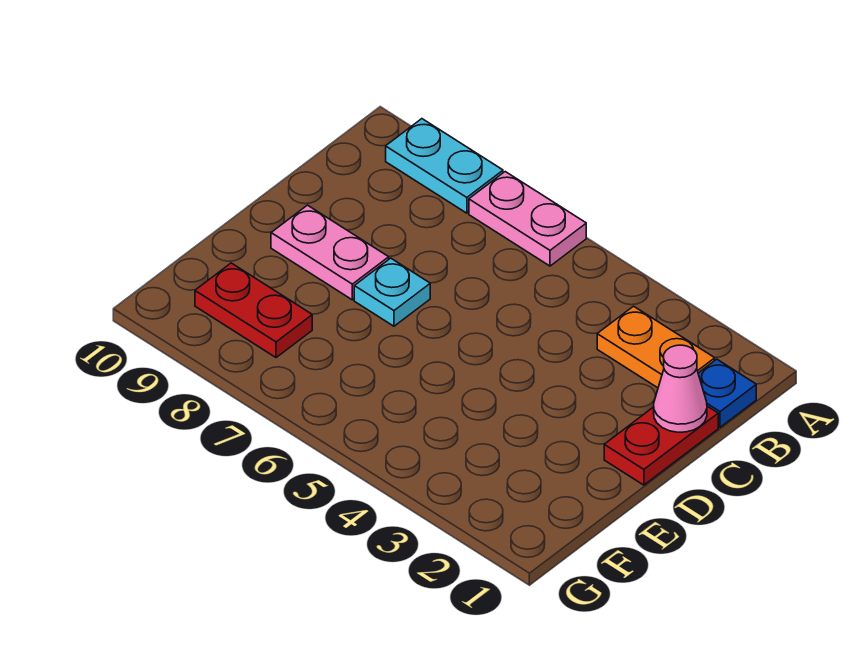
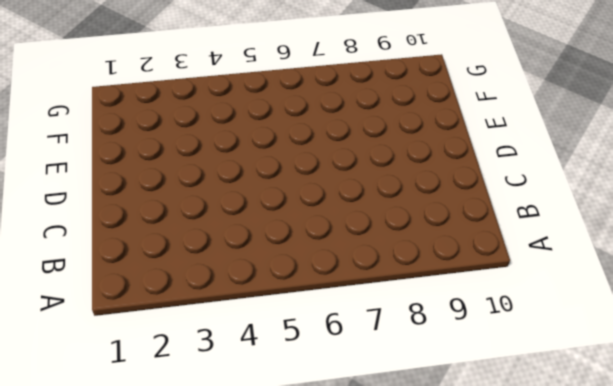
none -> pink 1x2 plate [469,172,586,266]
none -> cyan 1x2 plate [386,119,503,213]

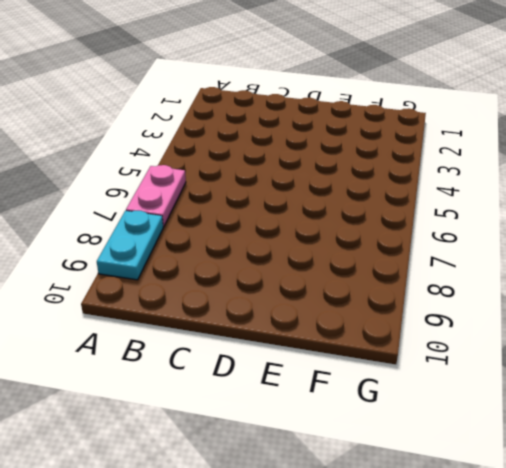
none -> blue 1x1 plate [698,359,756,427]
none -> orange 1x2 plate [597,306,715,388]

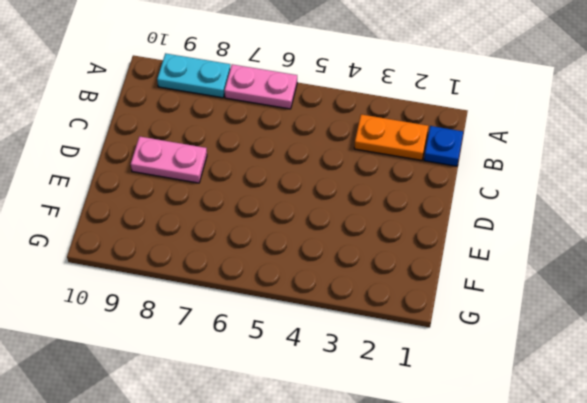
none -> red 1x2 plate [604,406,718,485]
none -> cyan 1x1 plate [354,258,430,326]

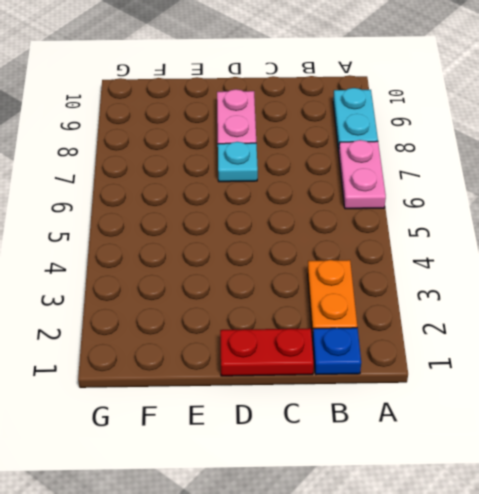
none -> red 1x2 plate [195,263,312,358]
none -> pink 1x1 cone [654,345,707,432]

